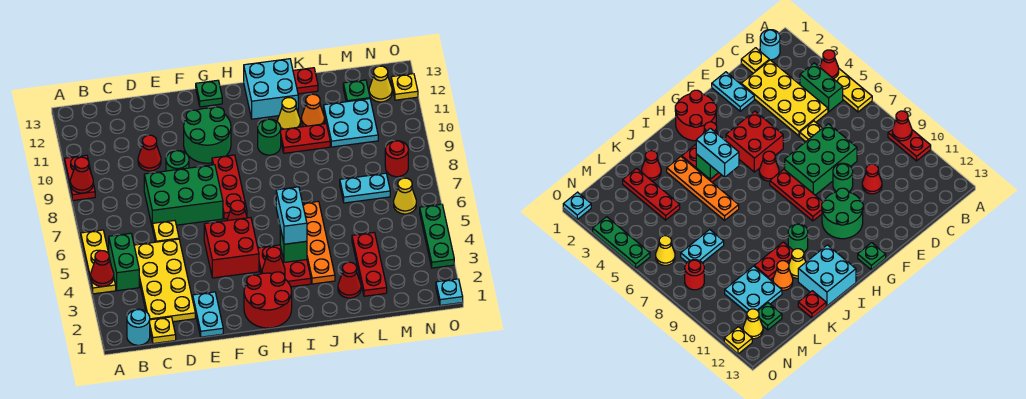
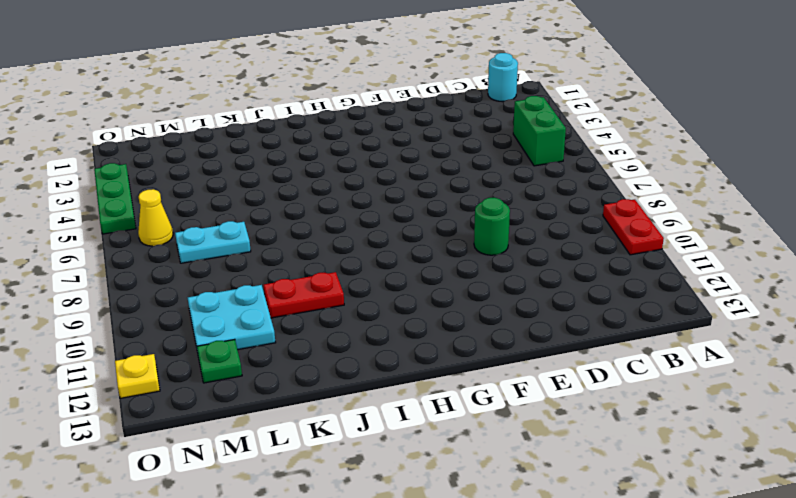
none -> yellow 1x3 plate [81,230,116,294]
none -> yellow 1x1 plate [150,317,176,343]
none -> yellow 2x4 plate [134,239,195,322]
none -> yellow 1x1 plate [153,221,179,242]

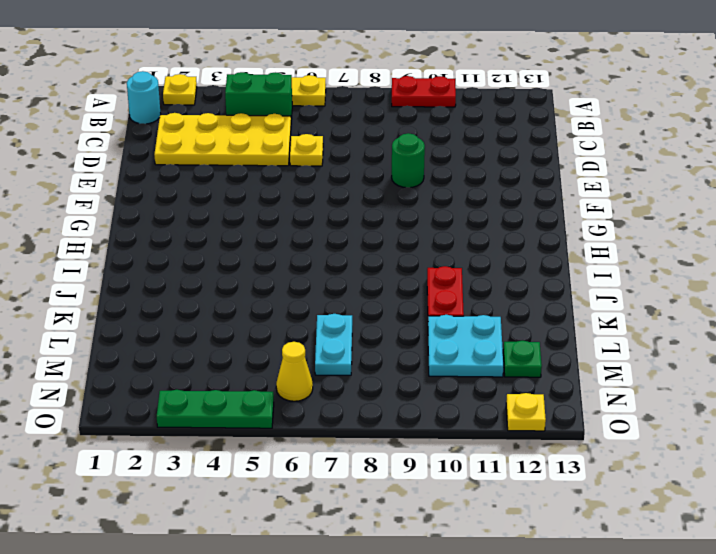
yellow 1x1 plate [163,74,197,105] -> yellow 1x1 plate moved to [150,317,176,343]
none -> green 2x3 brick [144,165,223,228]
none -> red 1x1 cone [138,135,161,171]
none -> cyan 1x2 plate [193,292,223,337]
none -> red 2x2 brick [204,218,259,278]

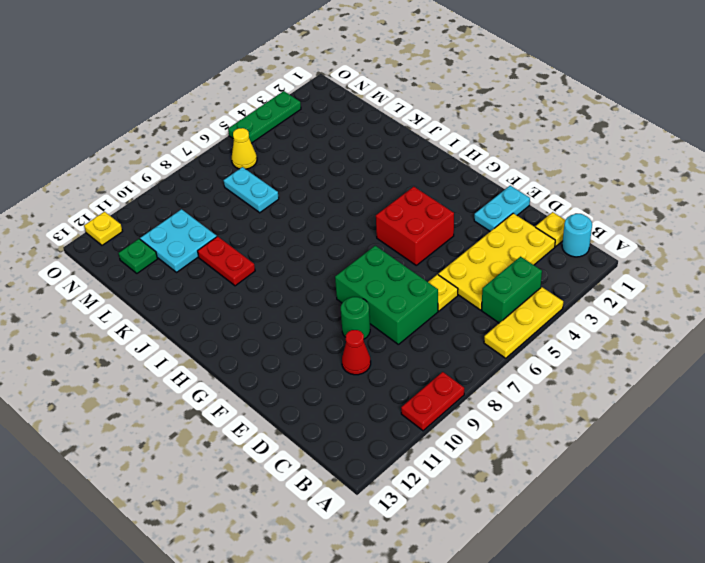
none -> green 2x2 round brick [184,107,231,163]
none -> red 2x2 round brick [244,272,292,328]
none -> red 1x1 cone [227,200,247,221]
none -> red 1x3 plate [212,155,247,219]

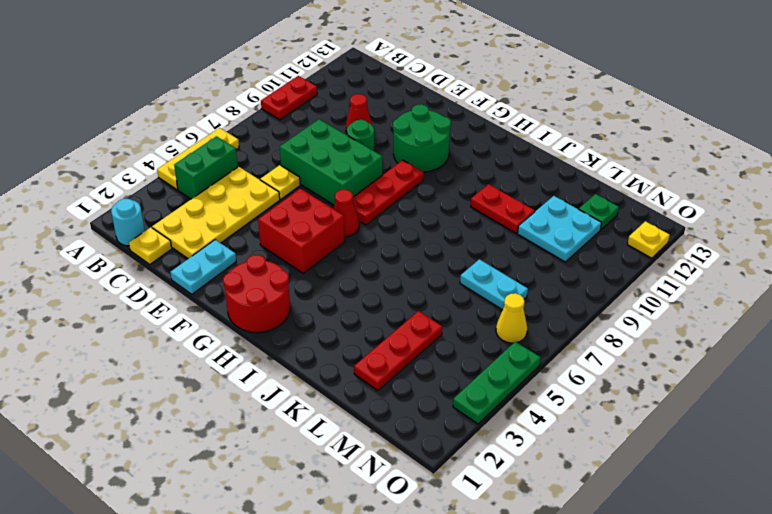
none -> green 1x1 plate [196,80,222,107]
none -> red 2x2 plate [258,245,311,287]
none -> green 1x1 round brick [258,119,281,155]
none -> cyan 2x2 brick [244,59,298,119]

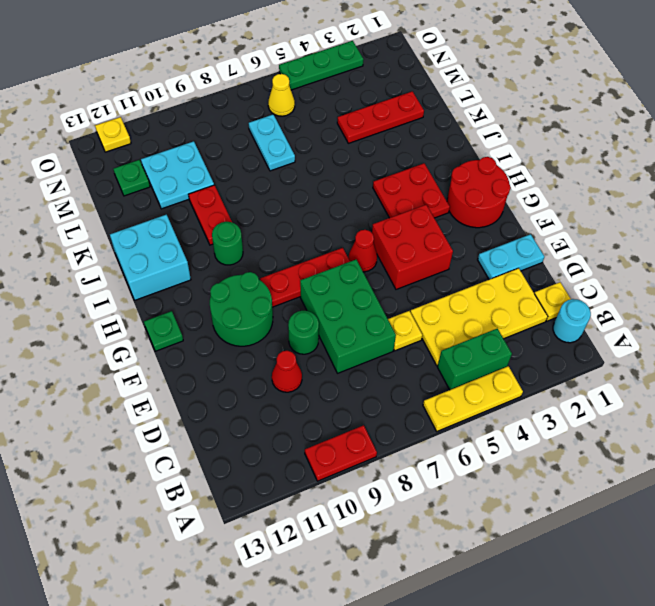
none -> orange 1x4 plate [303,201,335,284]
none -> yellow 1x1 cone [278,98,300,130]
none -> red 1x1 cone [338,262,361,298]
none -> orange 1x1 cone [302,94,324,126]

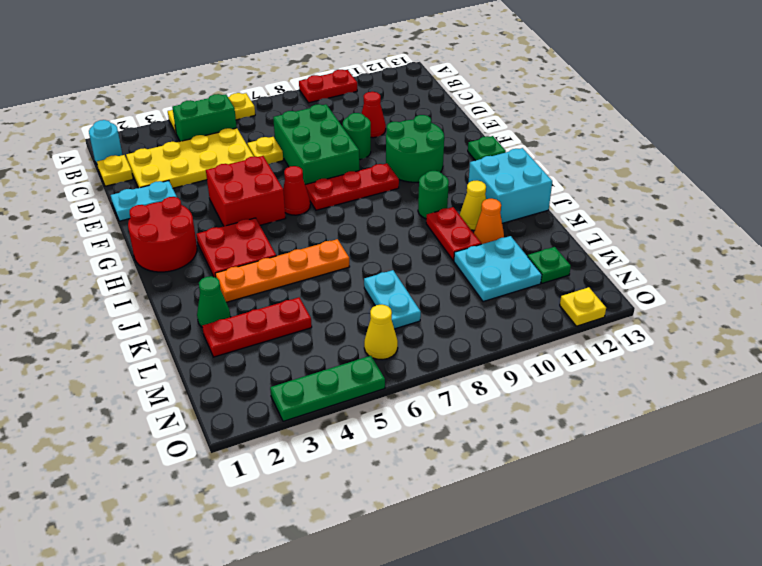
green 1x1 cone [197,276,230,327] -> red 1x1 cone [338,262,361,298]
none -> red 1x1 plate [293,68,318,94]
none -> red 1x1 round brick [385,141,408,177]
none -> yellow 1x1 cone [369,66,392,102]
none -> cyan 1x1 plate [436,279,463,305]

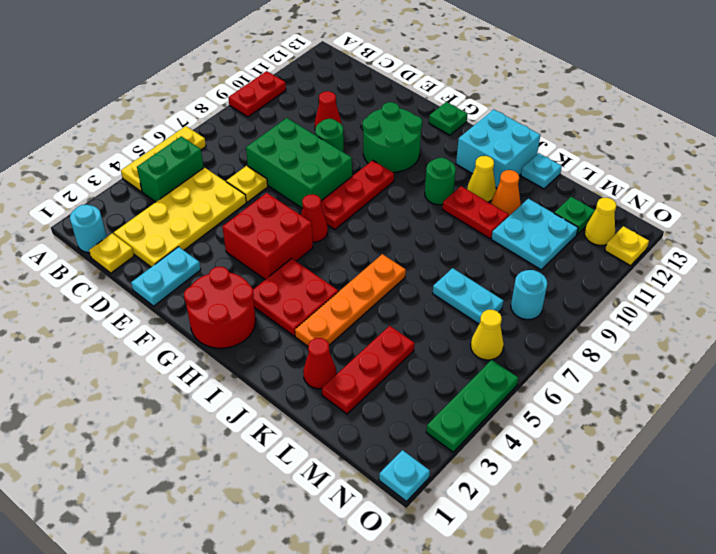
cyan 1x1 plate [521,153,562,189] -> red 1x1 plate [293,68,318,94]
cyan 1x1 round brick [511,270,547,320] -> red 1x1 round brick [385,141,408,177]
none -> red 1x1 cone [91,251,114,286]
none -> red 1x1 cone [70,157,93,193]
none -> red 1x1 cone [262,247,285,276]
none -> green 1x1 brick [280,228,307,262]

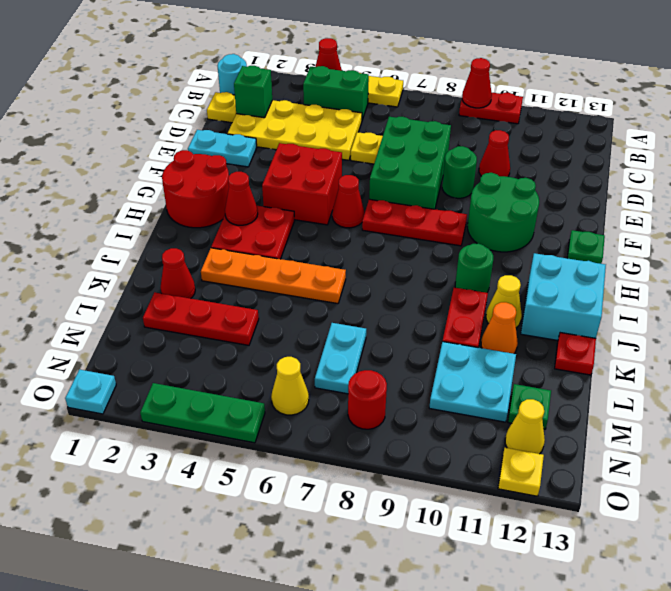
green 1x1 brick [234,66,272,118] -> green 1x1 brick moved to [280,228,307,262]
none -> cyan 1x2 brick [276,187,307,244]

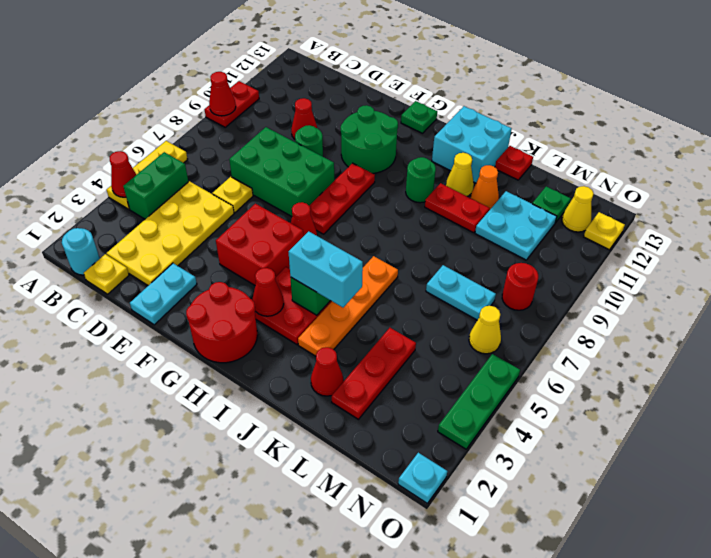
cyan 1x2 brick [289,231,363,307] -> cyan 1x2 brick turned to [276,187,307,244]

